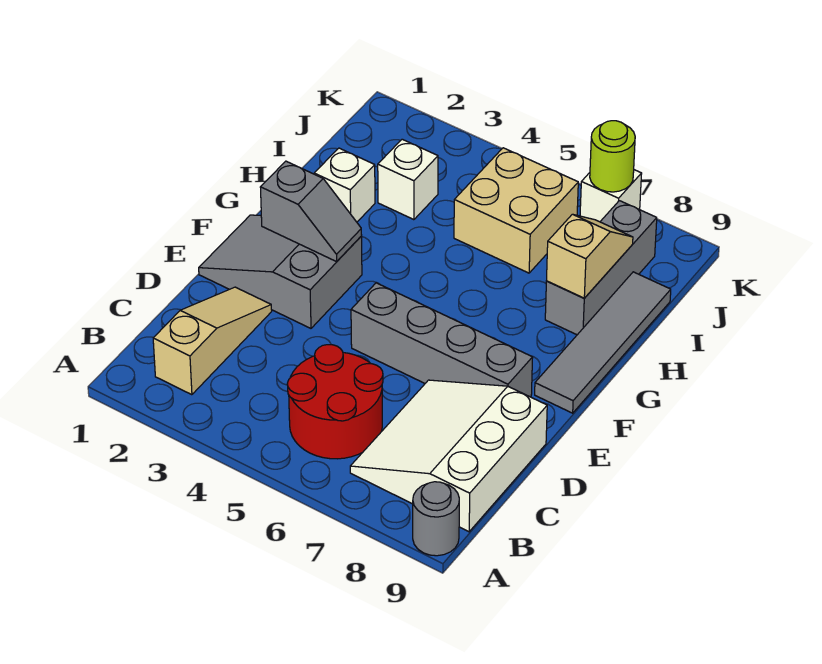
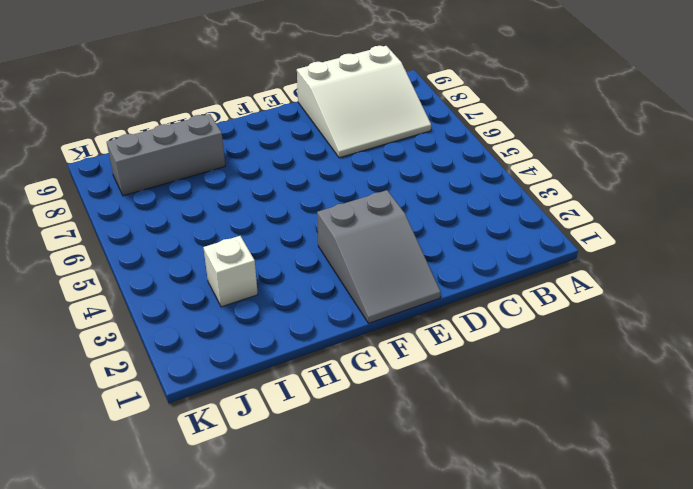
none -> grey 1x1 round brick [413,482,459,556]
none -> tan 1x3 slope [153,287,272,395]
none -> red 2x2 round brick [287,345,383,459]

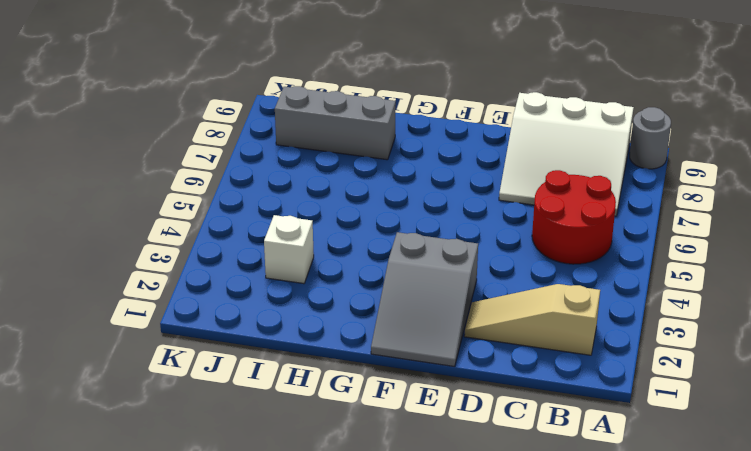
none -> grey 1x4 brick [351,283,533,397]
none -> grey 1x4 tile [535,272,671,413]
none -> white 1x1 brick [314,148,375,222]

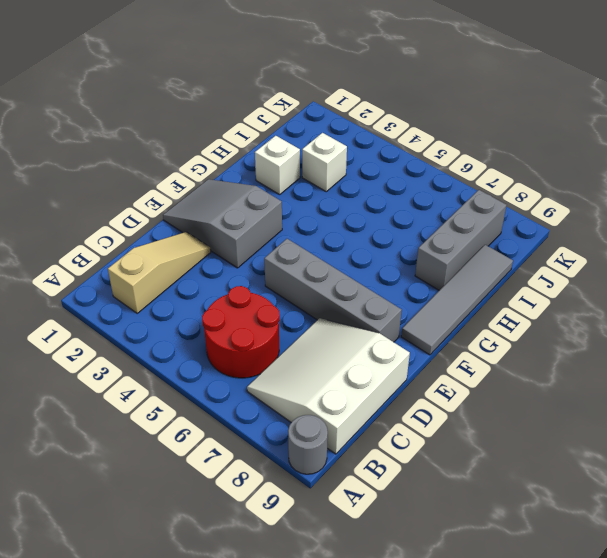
none -> tan 2x2 brick [454,148,578,273]
none -> white 1x1 brick [580,170,642,222]
none -> grey 1x2 slope [260,161,362,262]

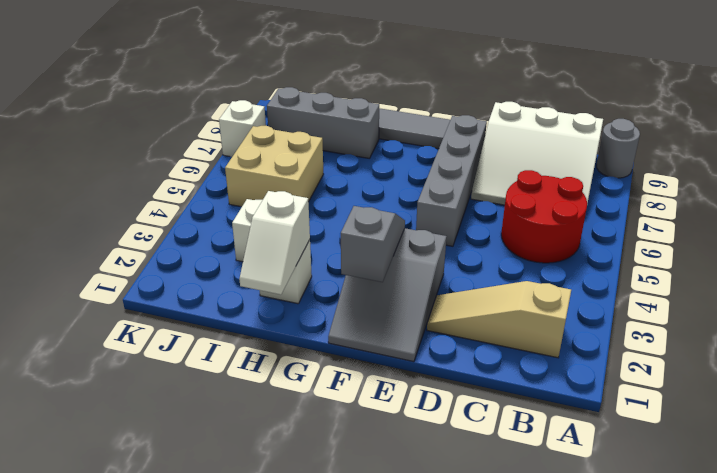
white 1x2 slope [239,191,310,295] -> none
none -> tan 1x2 slope [547,214,633,298]
none -> lime 1x1 round brick [590,121,635,192]

